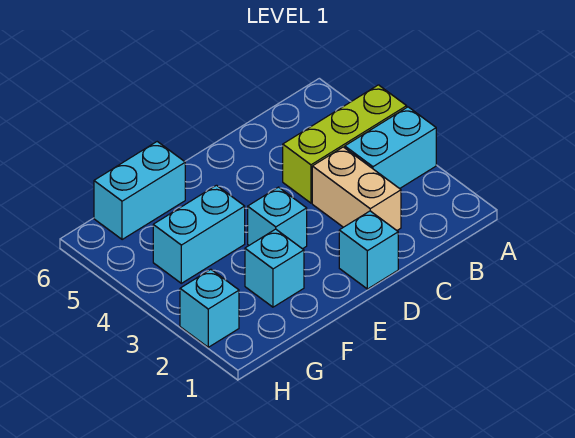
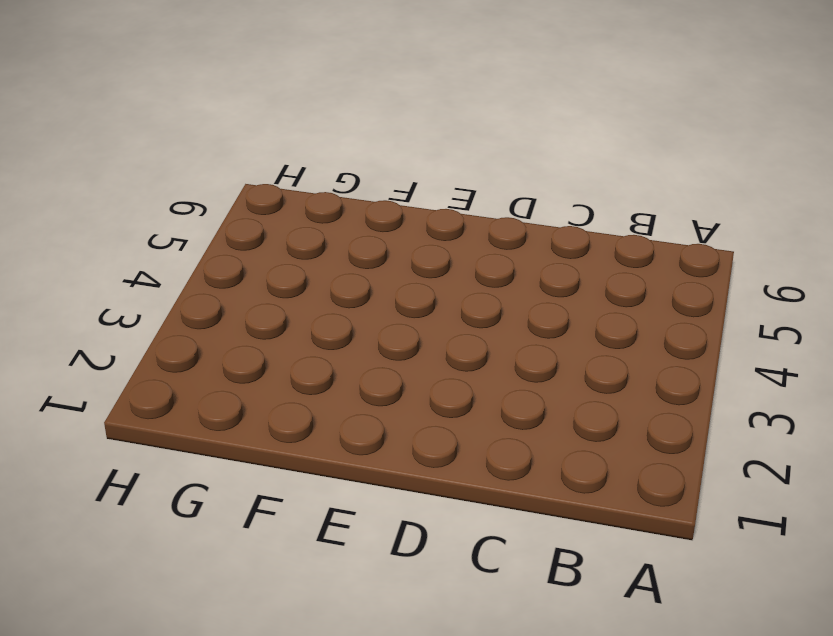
none -> cyan 1x2 brick [345,107,436,189]
none -> lime 1x3 brick [283,85,407,203]

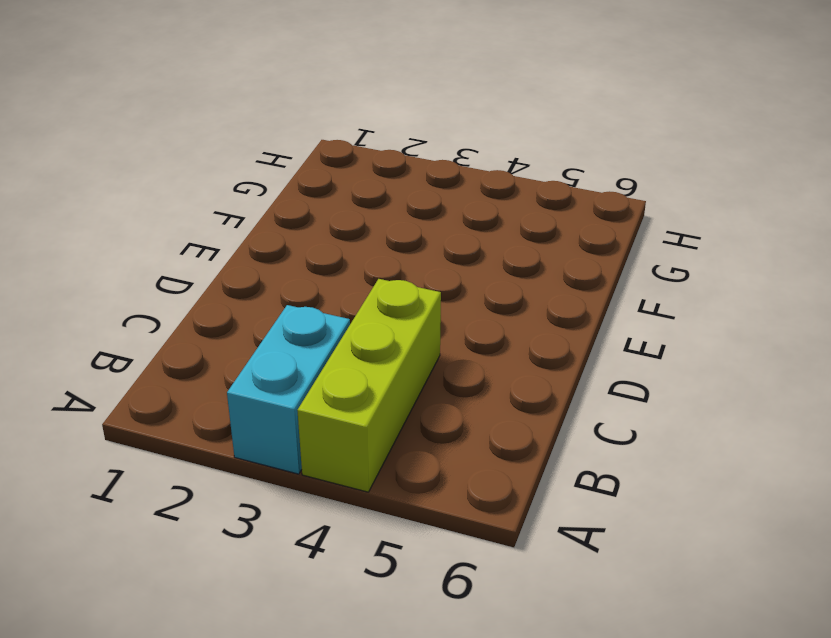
none -> tan 1x2 brick [312,147,401,230]
none -> cyan 1x1 brick [339,211,398,289]

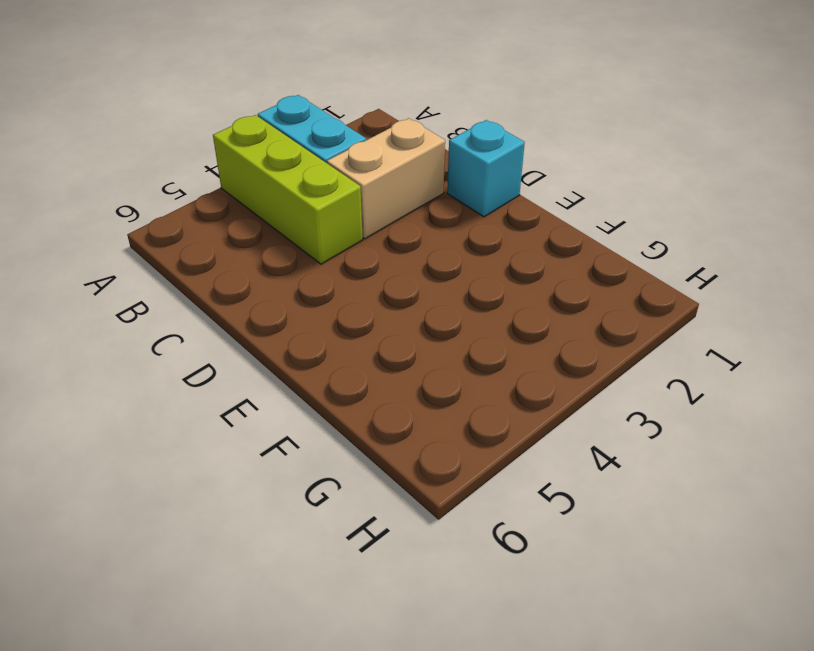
none -> cyan 1x1 brick [248,187,307,249]
none -> cyan 1x1 brick [245,229,304,307]

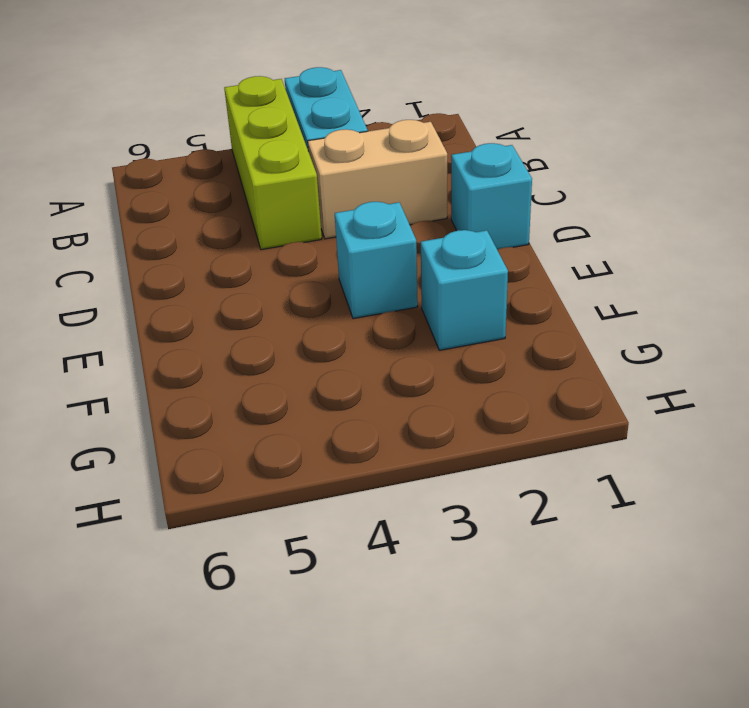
none -> cyan 1x2 brick [153,185,245,283]
none -> cyan 1x2 brick [94,142,185,240]

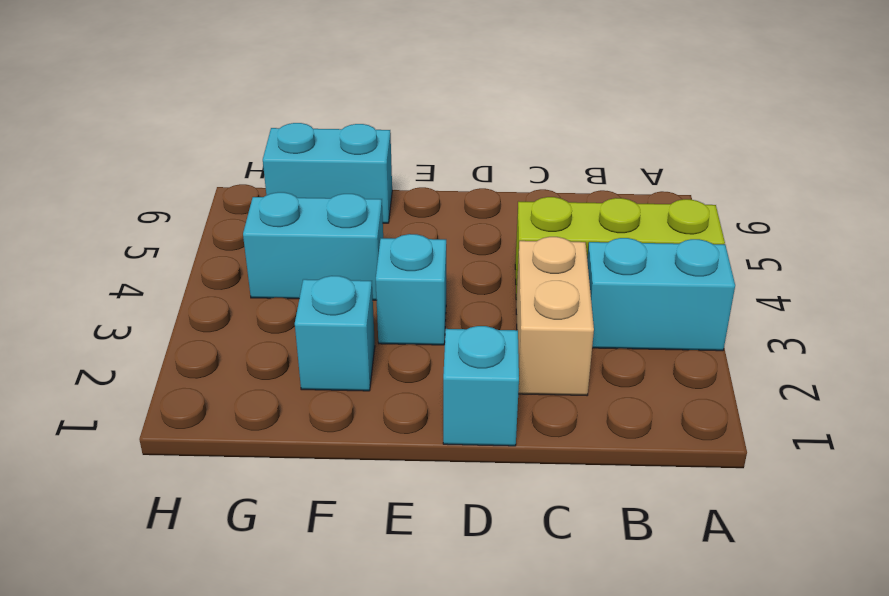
none -> cyan 1x1 brick [180,269,239,347]

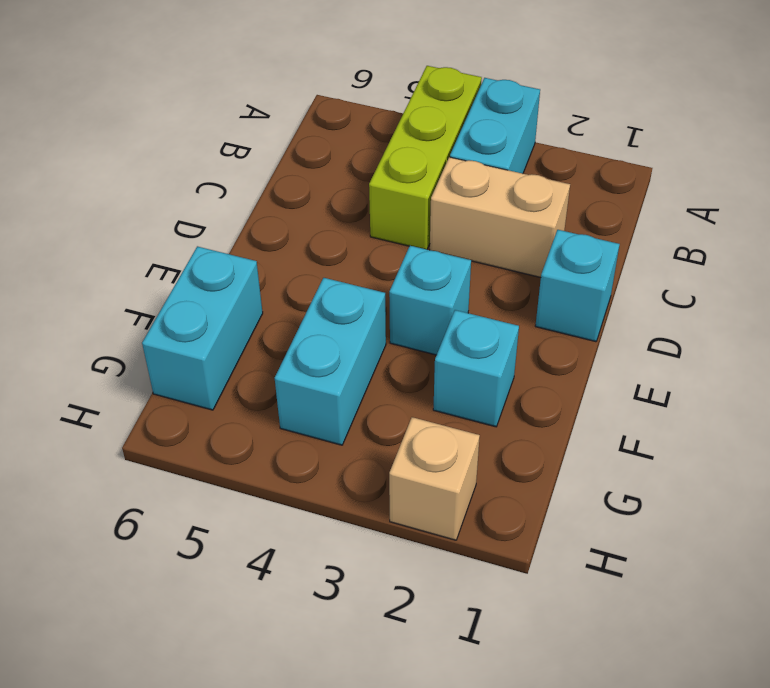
tan 1x1 brick [389,417,480,540] -> cyan 1x1 brick [180,269,239,347]

